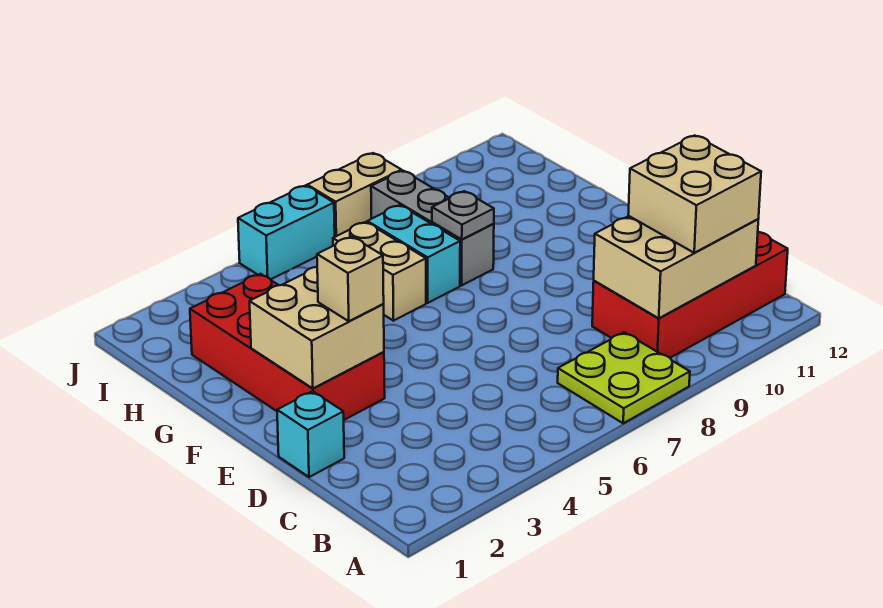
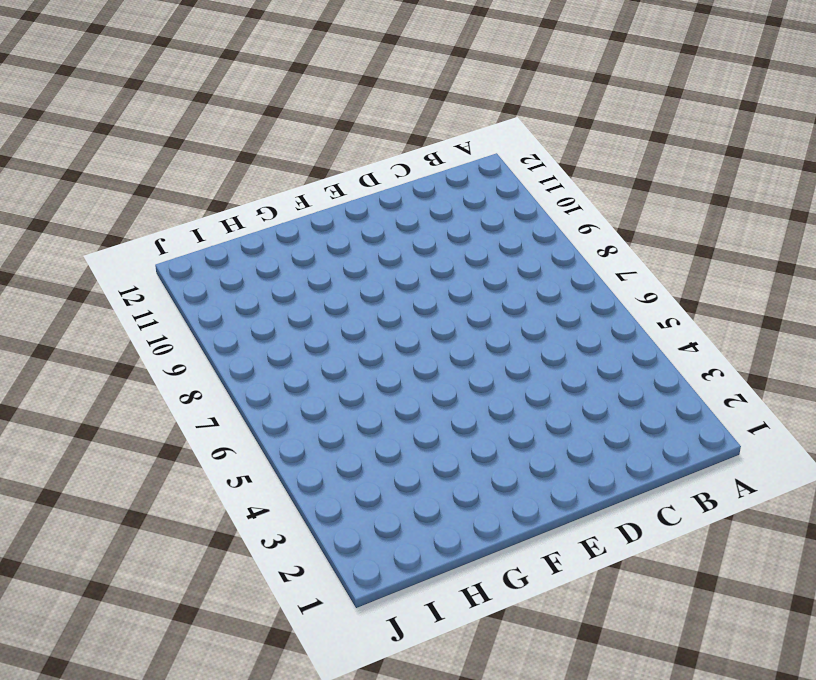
none -> lime 2x2 plate [558,332,690,423]
none -> red 2x4 brick [592,232,788,358]
none -> cyan 1x1 brick [277,391,344,477]

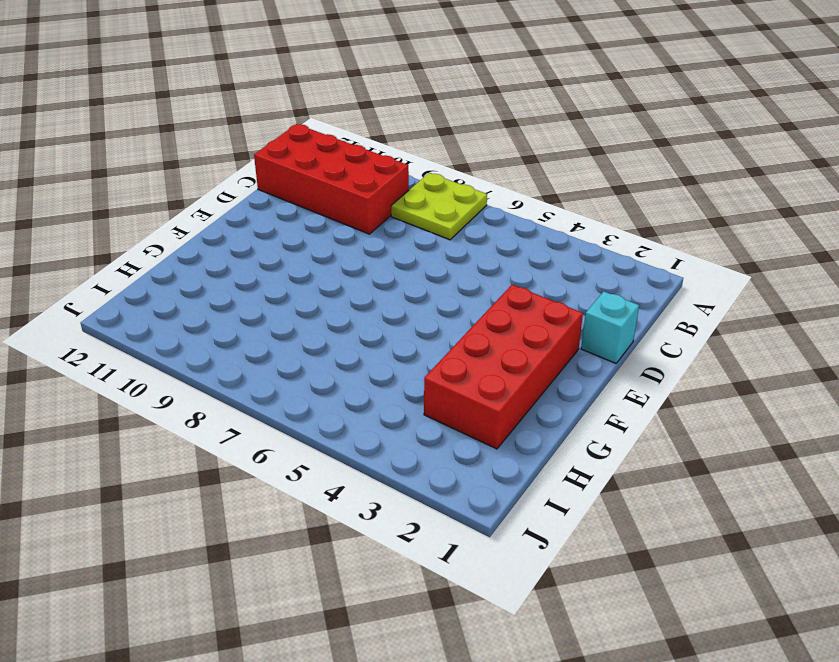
none -> tan 1x2 brick [333,222,426,321]
none -> cyan 1x2 brick [367,205,460,303]
none -> grey 1x3 brick [371,171,494,285]

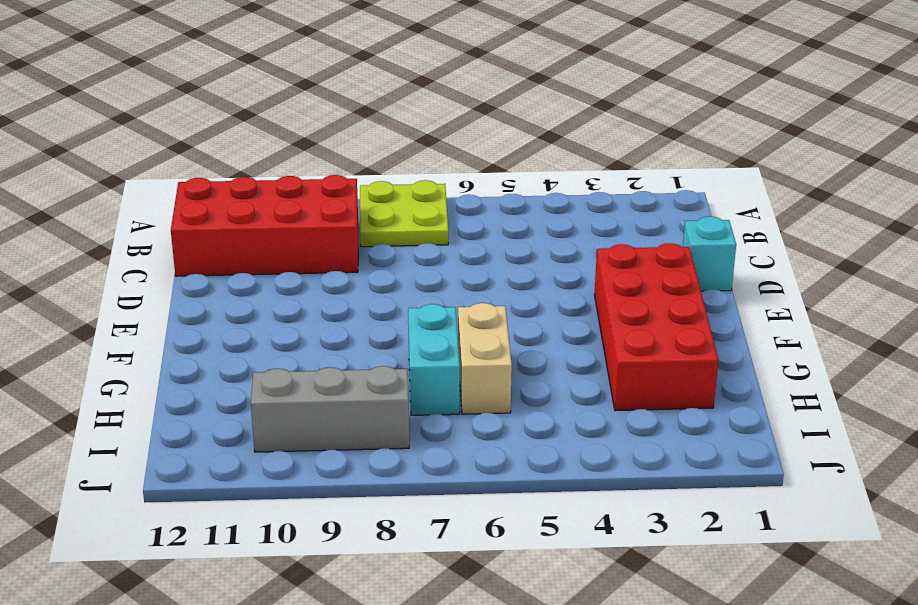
grey 1x3 brick [251,366,409,452] -> grey 1x3 brick turned to [371,171,494,285]
none -> cyan 1x2 brick [238,185,335,279]
none -> tan 1x2 brick [307,153,402,237]
none -> tan 2x3 brick [594,216,758,318]

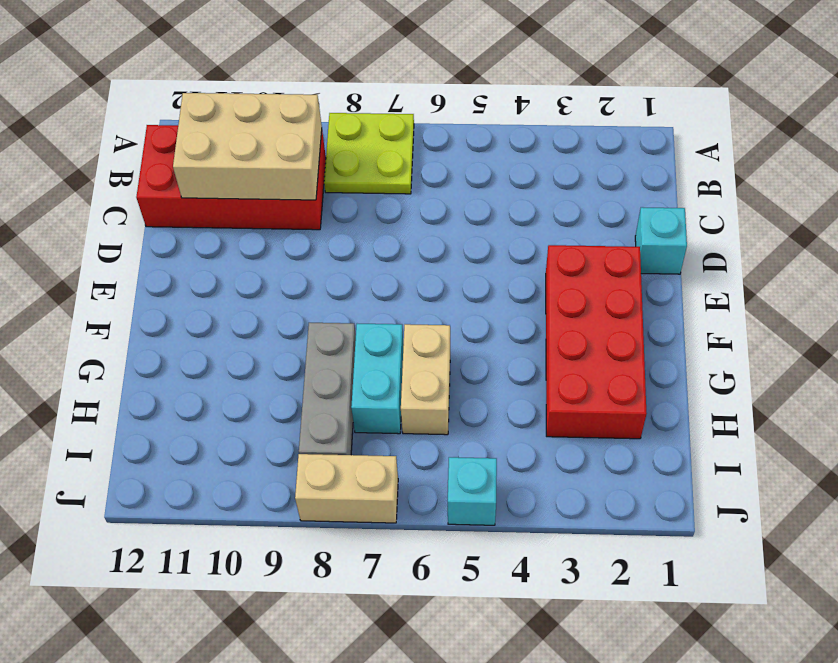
cyan 1x1 brick [448,457,497,525] -> cyan 1x2 brick [238,185,335,279]
none -> tan 2x2 brick [250,267,384,388]
none -> grey 1x1 plate [432,191,494,240]
none -> tan 2x2 brick [628,135,761,253]

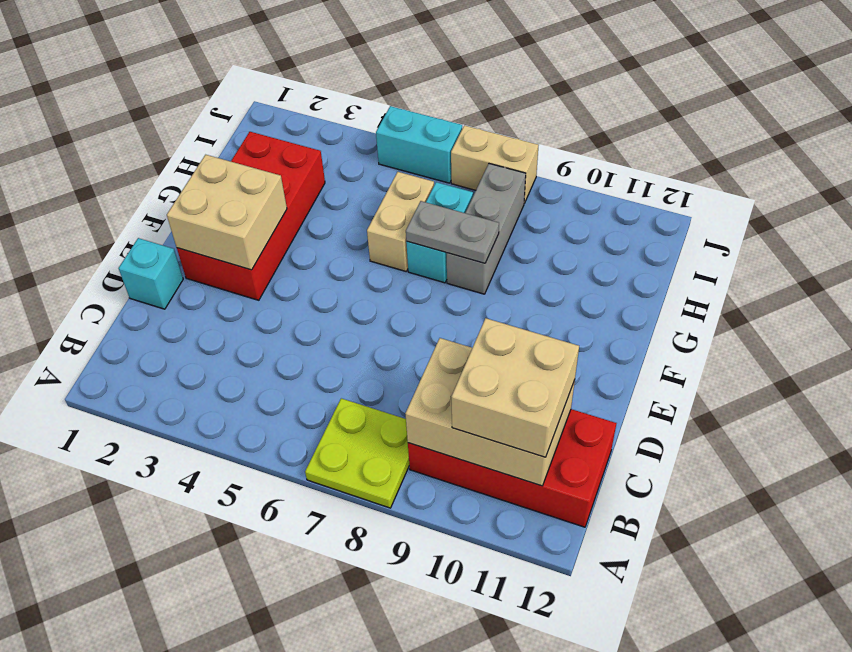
grey 1x2 plate [406,201,499,263] -> grey 1x1 plate [432,191,494,240]
none -> tan 1x1 brick [317,237,384,321]

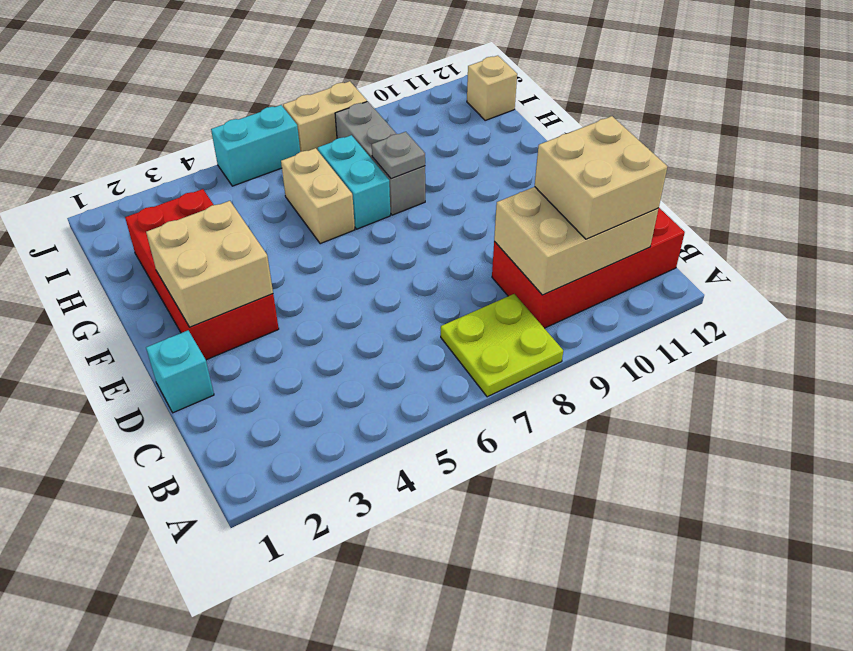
tan 1x1 brick [467,56,517,120] -> tan 1x1 brick moved to [317,237,384,321]

